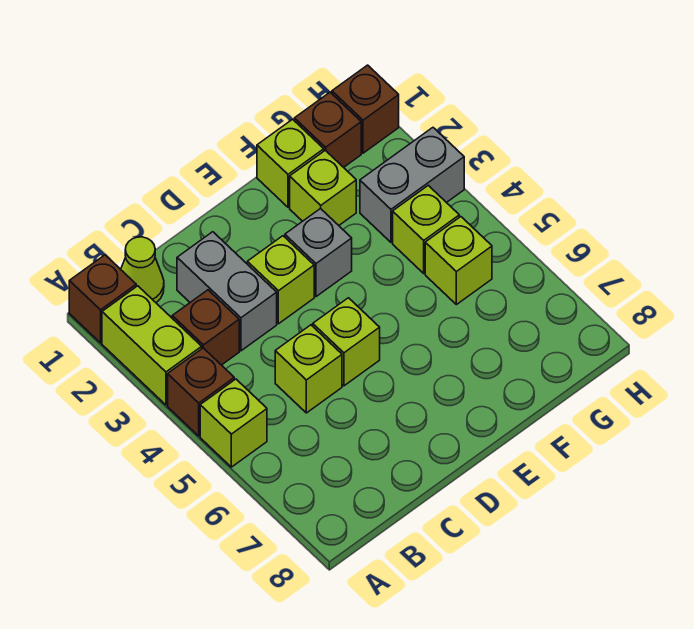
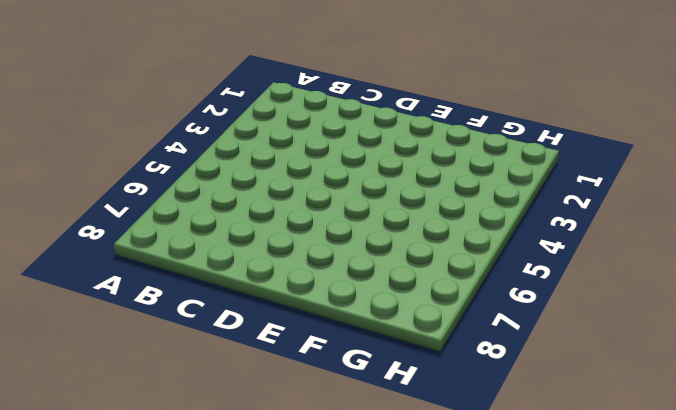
none -> brown 1x1 brick [69,255,136,343]
none -> lime 1x2 brick [102,286,202,405]
none -> brown 1x1 brick [168,348,234,436]

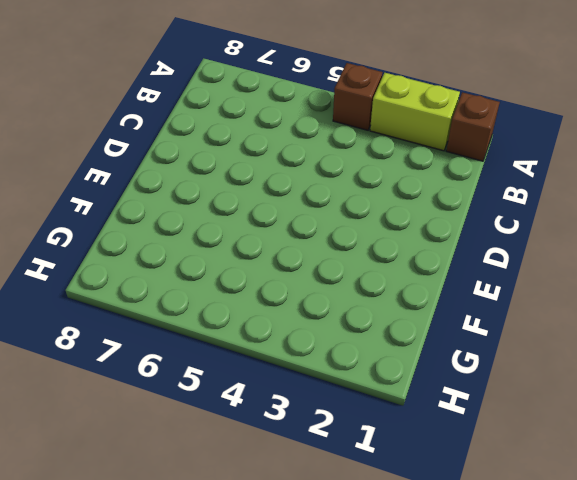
none -> lime 1x1 brick [200,379,267,467]
none -> lime 1x1 cone [121,237,164,303]
none -> brown 1x1 brick [172,290,239,365]

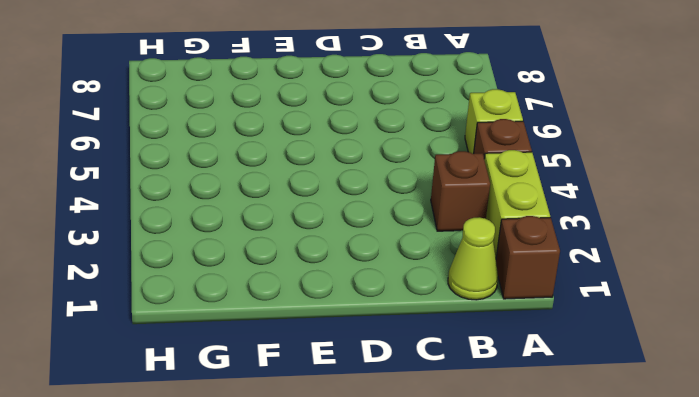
none -> grey 1x2 brick [177,232,277,351]
none -> lime 1x1 brick [275,325,342,413]
none -> lime 1x1 brick [247,236,314,324]

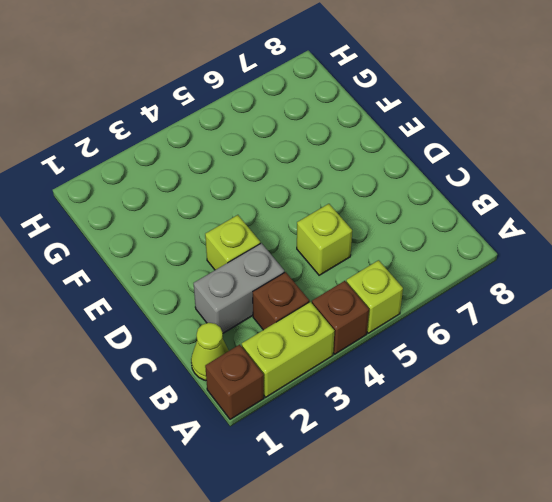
none -> lime 1x1 brick [313,298,380,386]
none -> grey 1x1 brick [285,208,352,297]
none -> lime 1x1 brick [257,119,324,207]

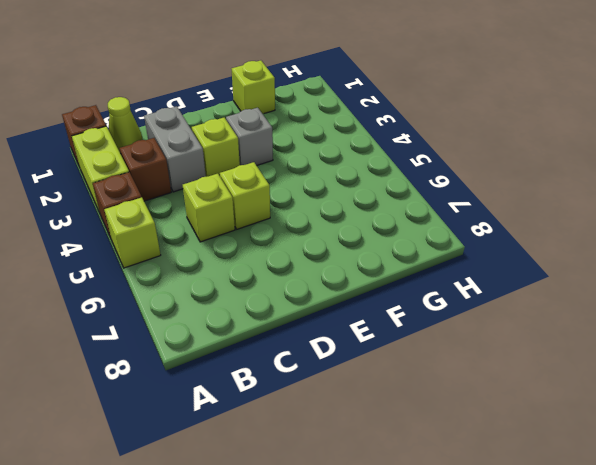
none -> lime 1x1 brick [290,150,356,225]
none -> brown 1x1 brick [294,92,361,167]
none -> grey 1x2 brick [360,128,464,242]

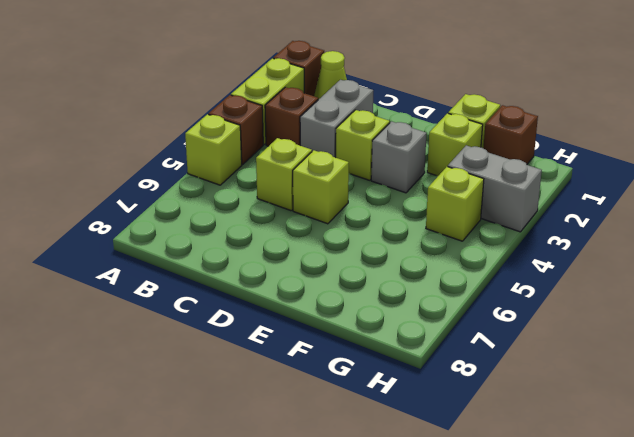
none -> lime 1x1 brick [425,217,492,305]
none -> brown 1x1 brick [332,65,399,153]

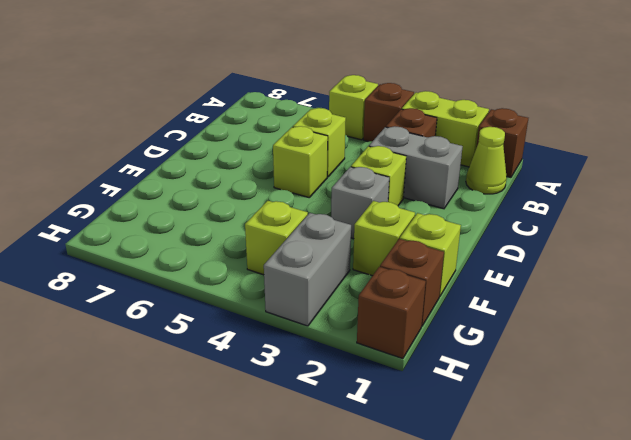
none -> lime 1x1 brick [425,217,492,305]

